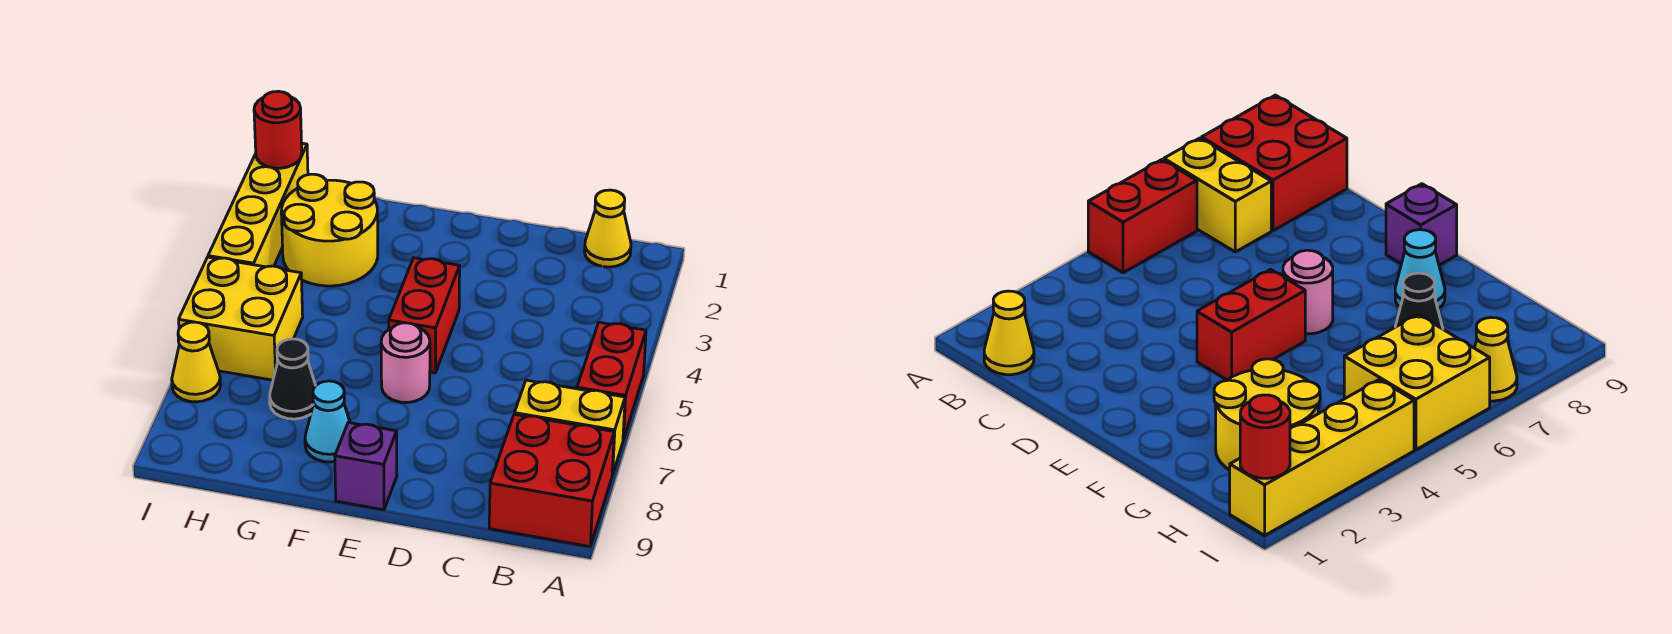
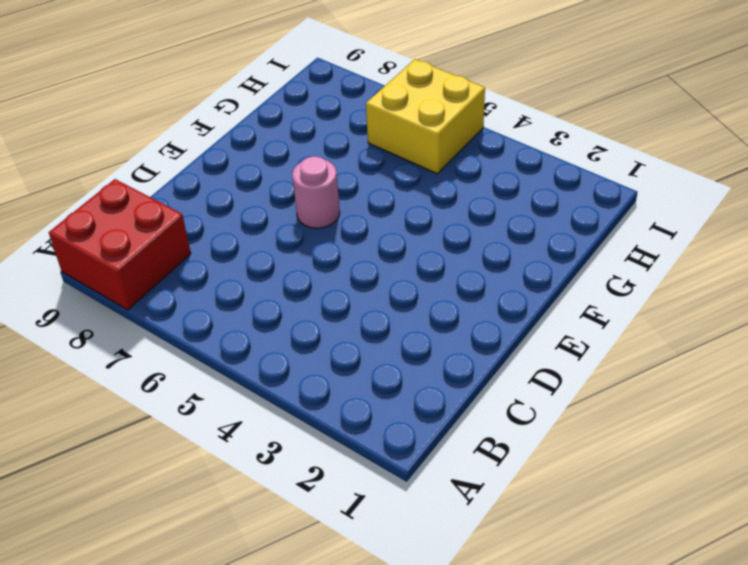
none -> red 1x2 brick [577,322,646,440]
none -> yellow 1x2 brick [514,380,625,475]
none -> yellow 1x1 cone [585,190,631,267]

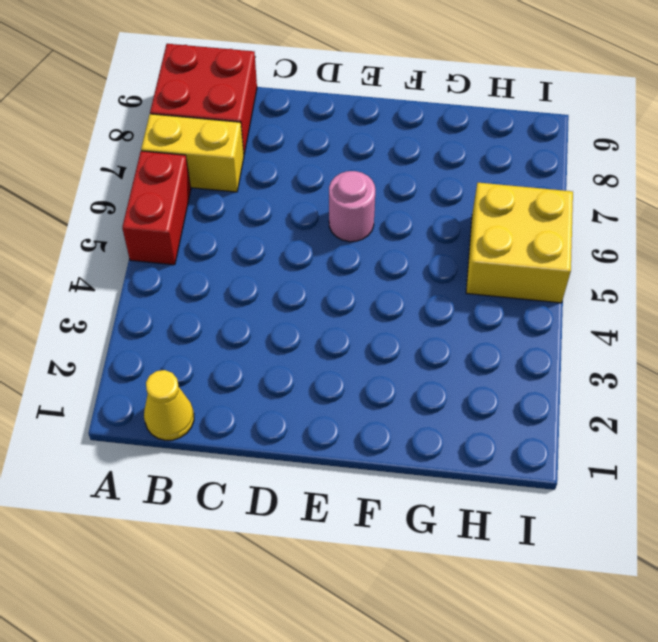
none -> red 1x2 brick [389,258,460,373]
none -> purple 1x1 brick [335,422,397,510]
none -> cyan 1x1 cone [305,381,350,462]

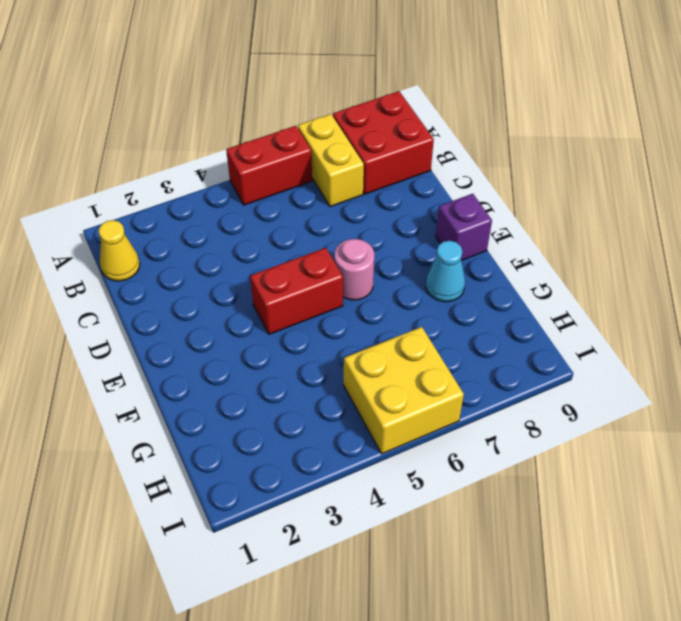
none -> yellow 2x2 round brick [281,174,378,286]
none -> black 1x1 cone [270,339,316,419]
none -> yellow 1x4 brick [208,143,308,267]

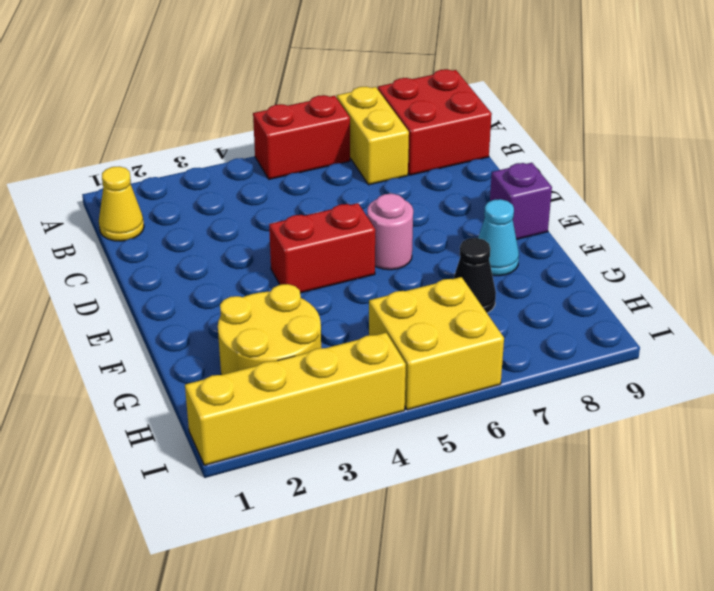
none -> yellow 1x1 cone [172,322,221,402]
none -> red 1x1 round brick [254,91,302,168]

